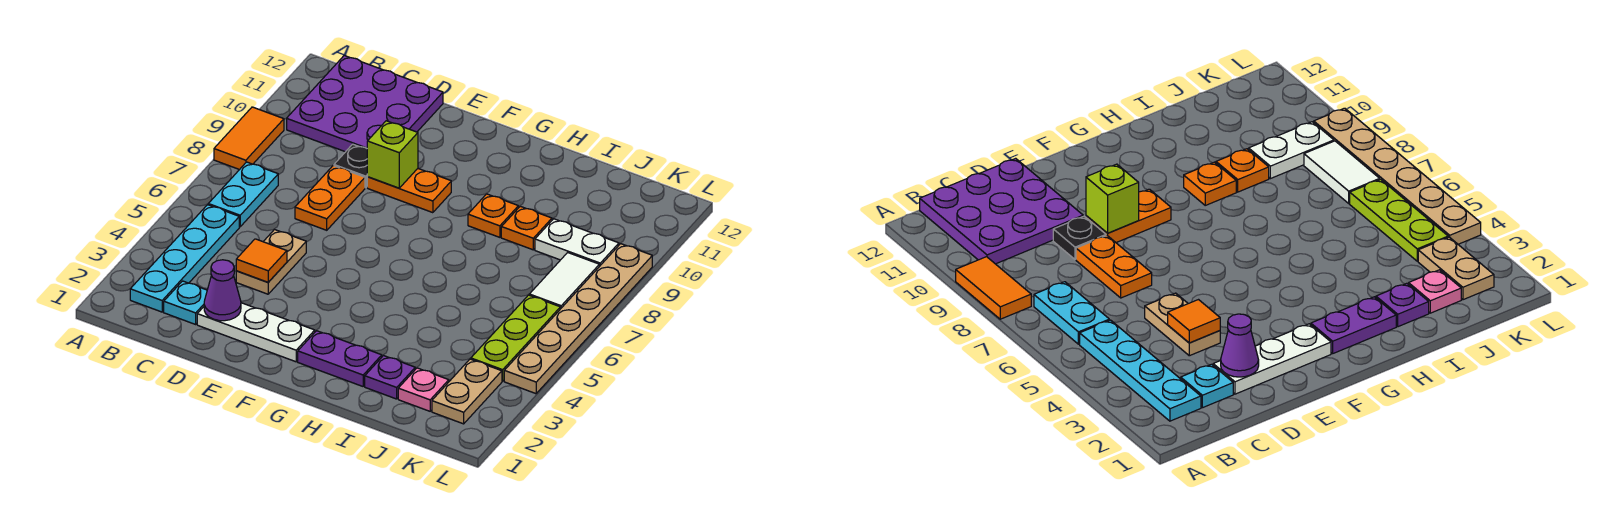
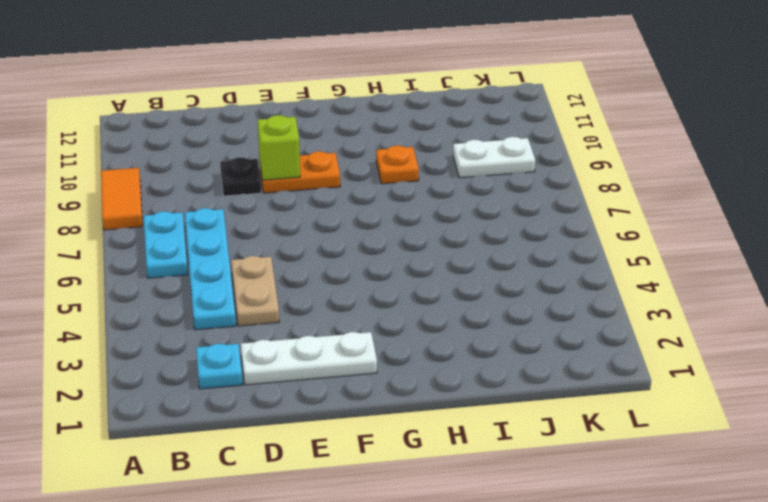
cyan 1x4 plate [185,208,236,330] -> cyan 1x4 plate moved to [130,205,239,312]
none -> purple 3x3 plate [287,56,443,152]
none -> orange 1x2 plate [295,166,365,230]
none -> purple 1x2 plate [298,331,382,386]

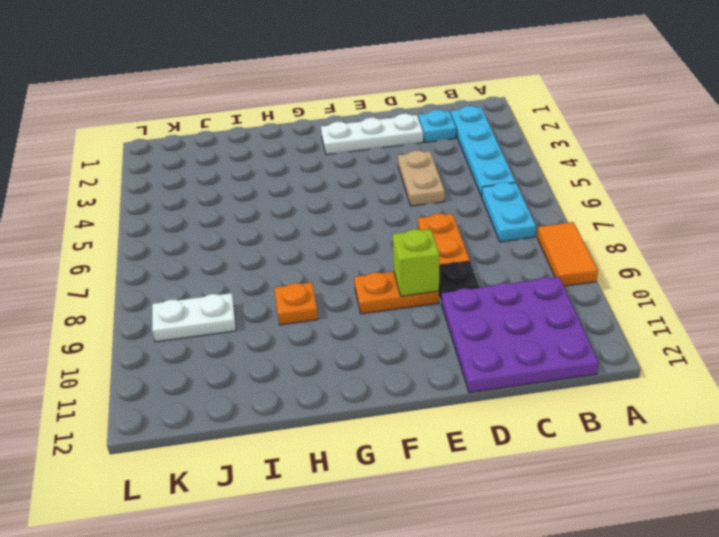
none -> purple 1x2 plate [298,331,382,386]
none -> purple 1x1 plate [365,356,415,399]
none -> orange 1x1 plate [501,206,552,250]

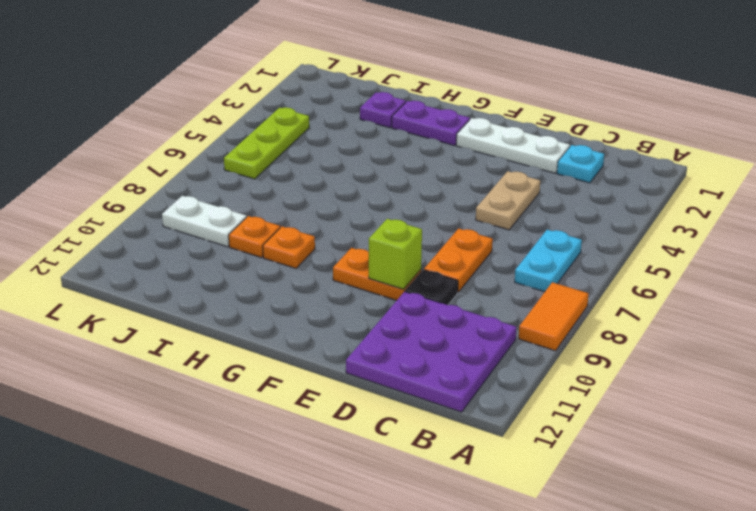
none -> cyan 1x4 plate [130,205,239,312]
none -> pink 1x1 plate [398,368,449,411]
none -> tan 1x2 plate [432,359,502,424]

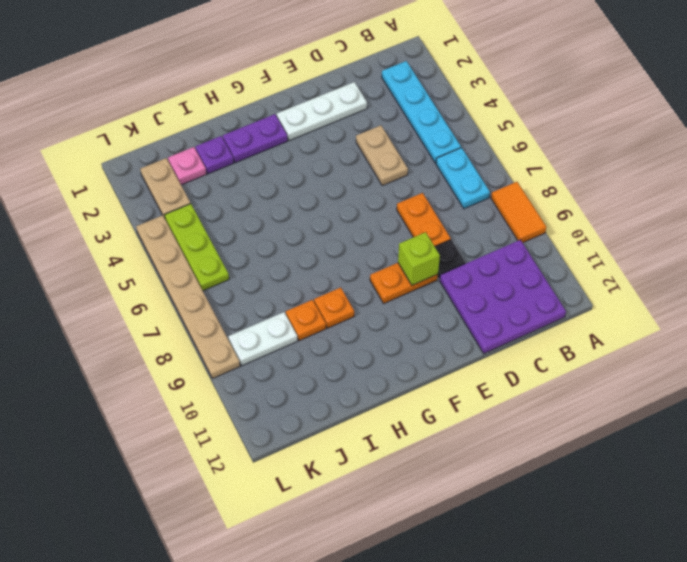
none -> cyan 1x1 plate [164,281,207,324]
none -> white 1x2 tile [529,253,599,309]
none -> purple 1x1 cone [204,260,241,321]

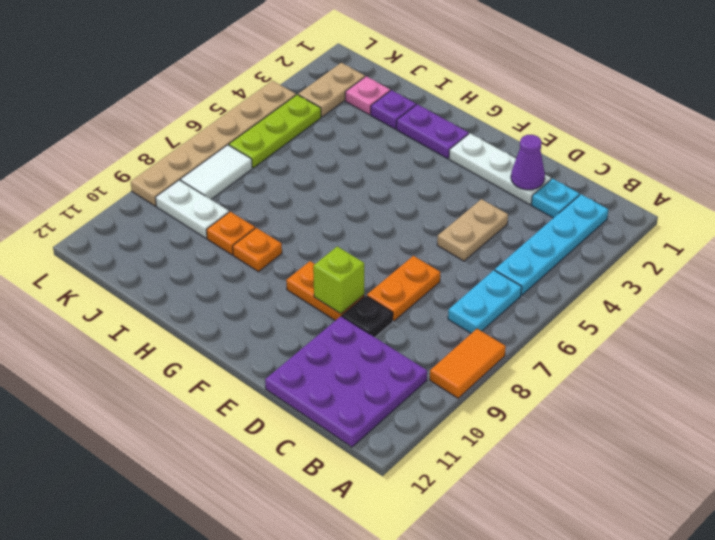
none -> orange 1x1 tile [236,239,287,282]

